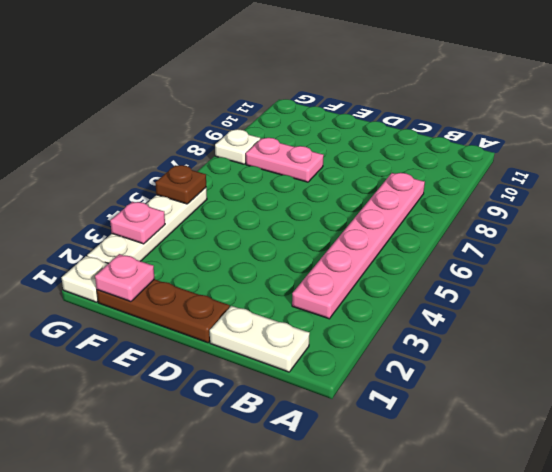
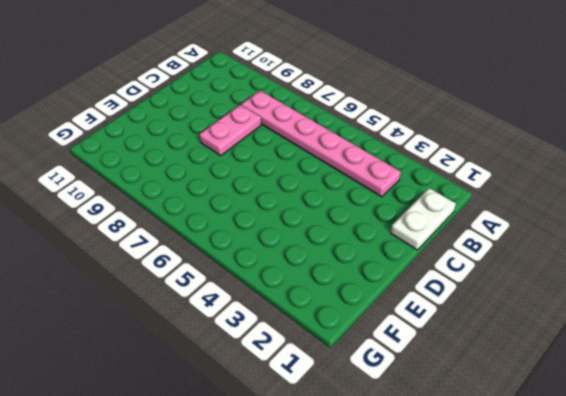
pink 1x2 plate [199,105,261,156] -> pink 1x2 plate moved to [246,138,324,182]
none -> brown 1x3 plate [97,279,230,343]
none -> white 1x1 plate [61,256,108,302]

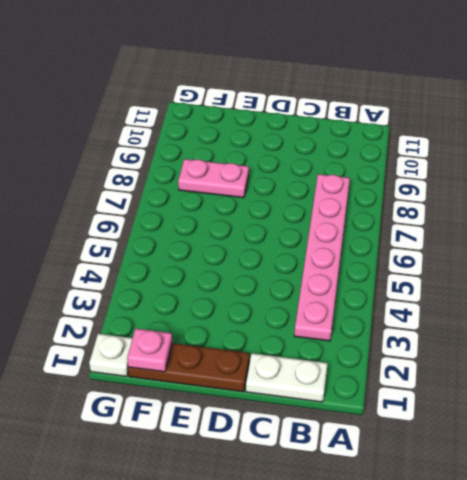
none -> white 1x4 plate [87,188,207,264]
none -> white 1x1 plate [215,129,260,164]

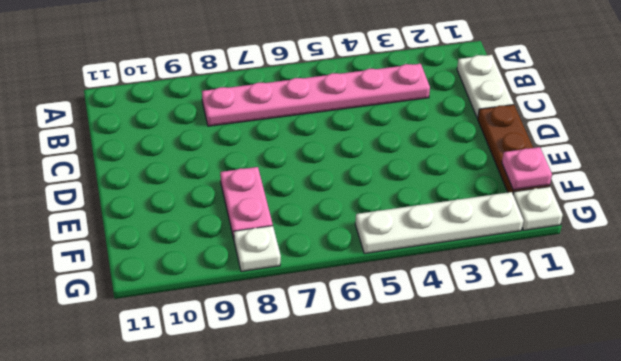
none -> pink 1x1 plate [110,202,165,244]
none -> brown 1x1 plate [155,165,206,204]

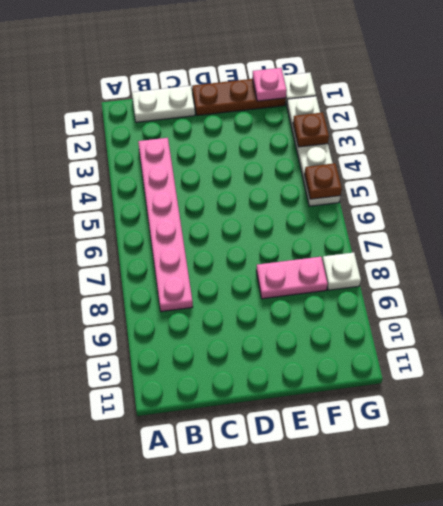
brown 1x1 plate [293,112,329,147] -> pink 1x1 plate [110,202,165,244]

